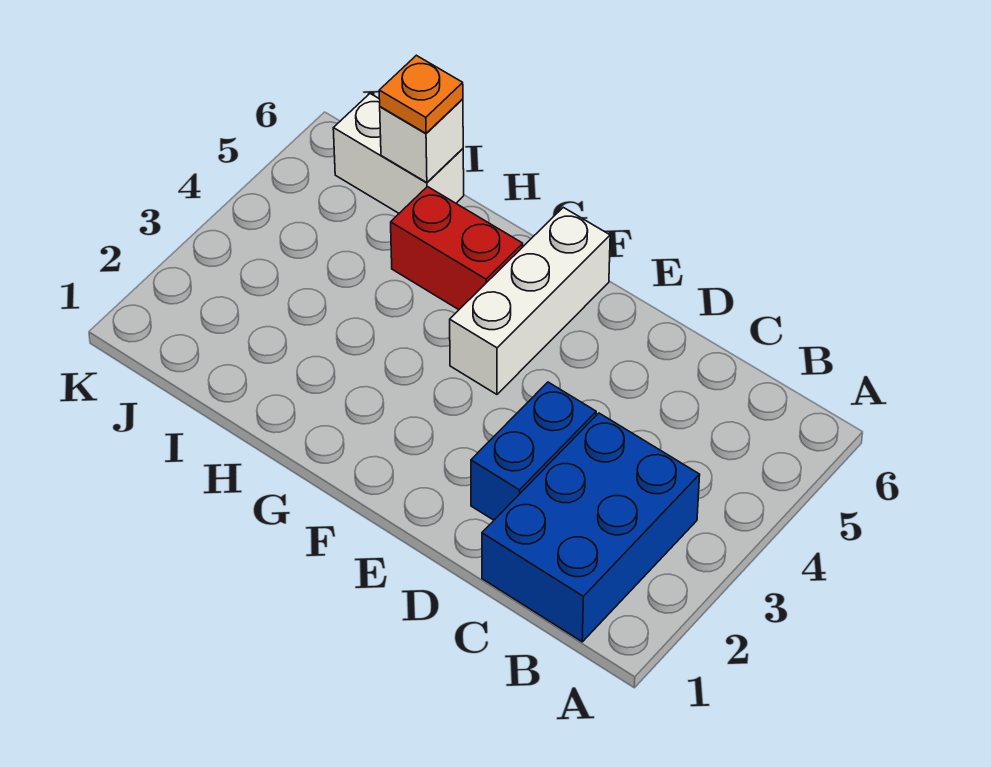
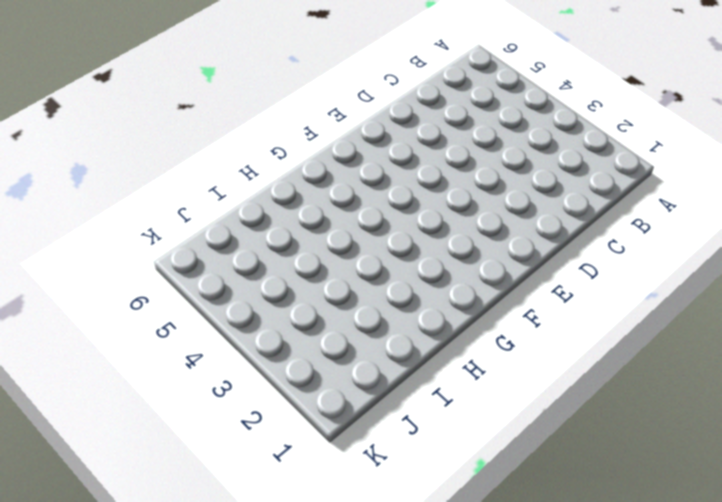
none -> blue 2x3 brick [482,413,700,642]
none -> blue 1x2 brick [471,382,596,520]

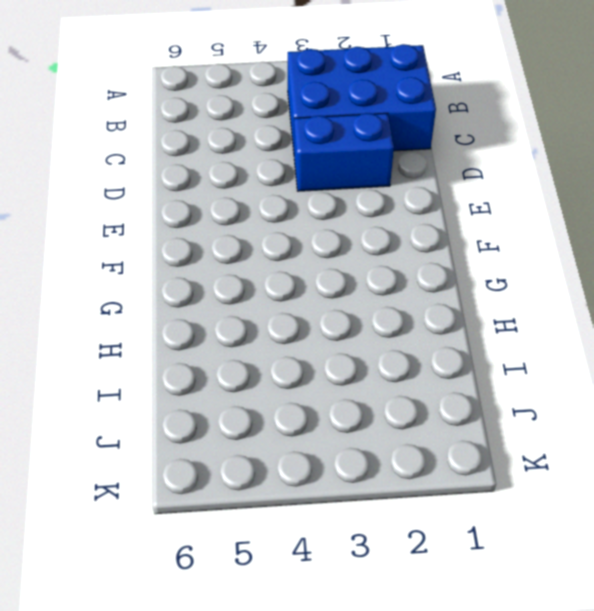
none -> white 1x3 brick [450,207,610,394]
none -> red 1x2 brick [391,187,523,310]

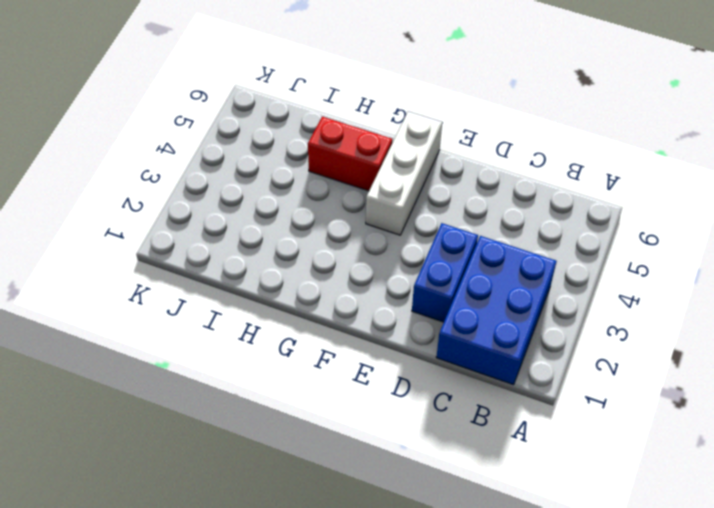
none -> white 1x2 brick [333,94,464,213]
none -> white 1x1 brick [380,99,463,183]

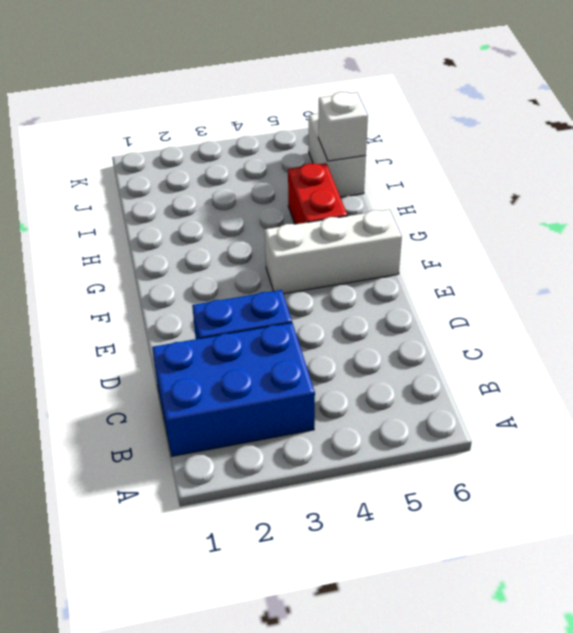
none -> orange 1x1 plate [379,55,463,133]

